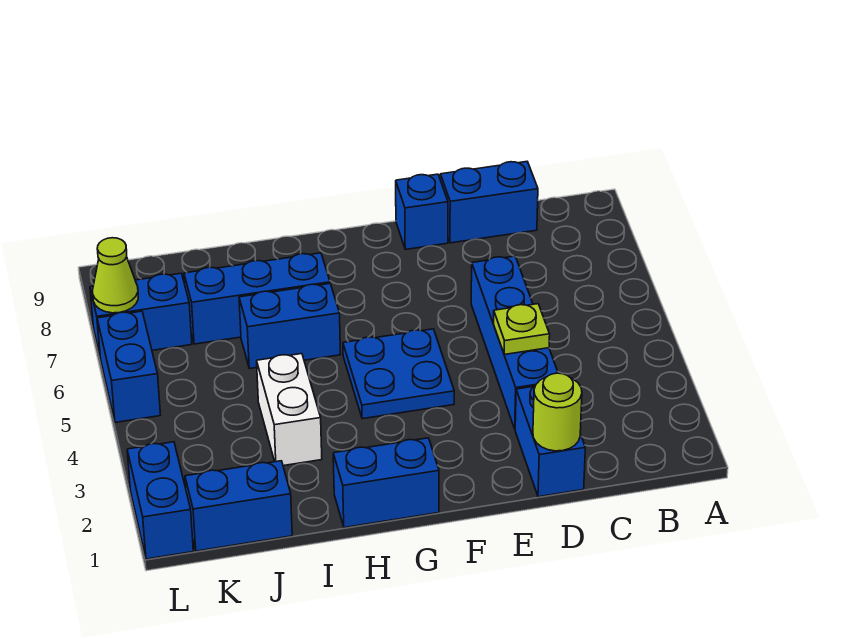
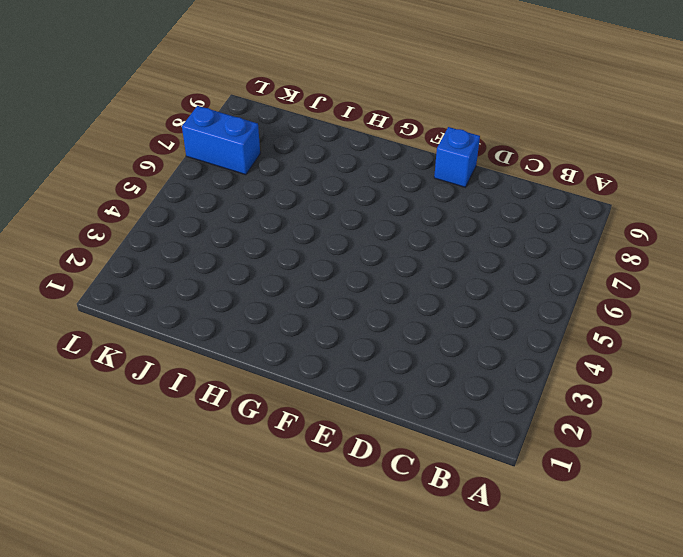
none -> blue 1x2 brick [440,162,538,243]
none -> blue 1x2 brick [515,386,585,497]
none -> blue 1x4 brick [471,256,558,429]

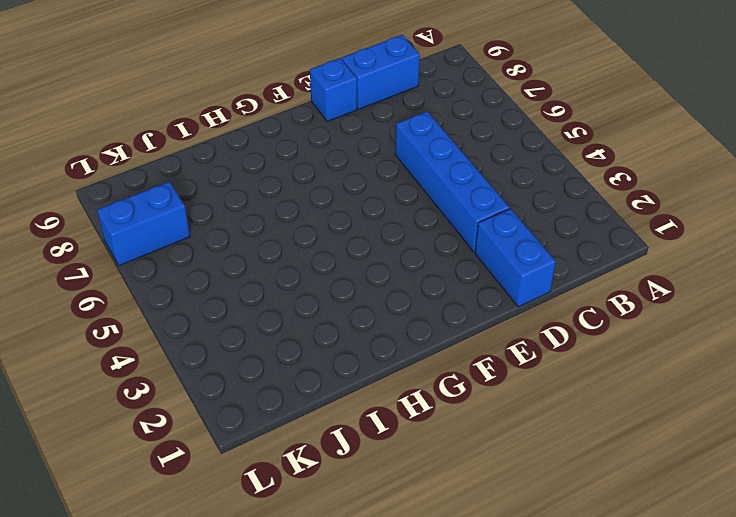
none -> blue 2x2 plate [343,329,454,419]
none -> blue 1x2 brick [333,438,439,528]
none -> blue 1x2 brick [239,284,341,369]

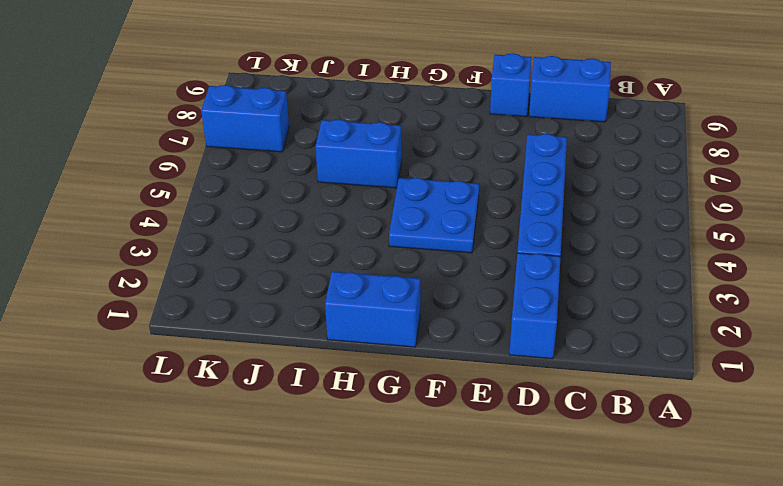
none -> blue 1x3 brick [184,253,330,344]
none -> white 1x2 brick [257,354,322,466]
none -> blue 1x2 brick [185,461,292,551]

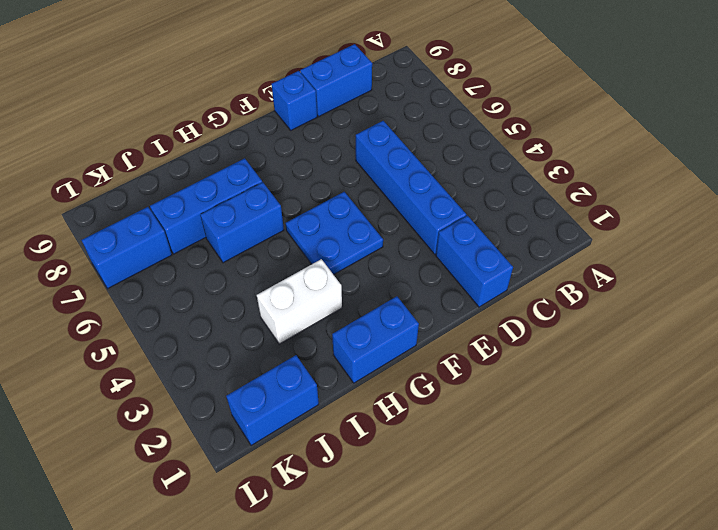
white 1x2 brick [257,259,342,344] -> white 1x2 brick turned to [257,354,322,466]
none -> blue 1x2 brick [127,442,193,559]
none -> blue 1x2 brick [97,311,160,422]
none -> lime 1x1 round brick [533,373,582,451]

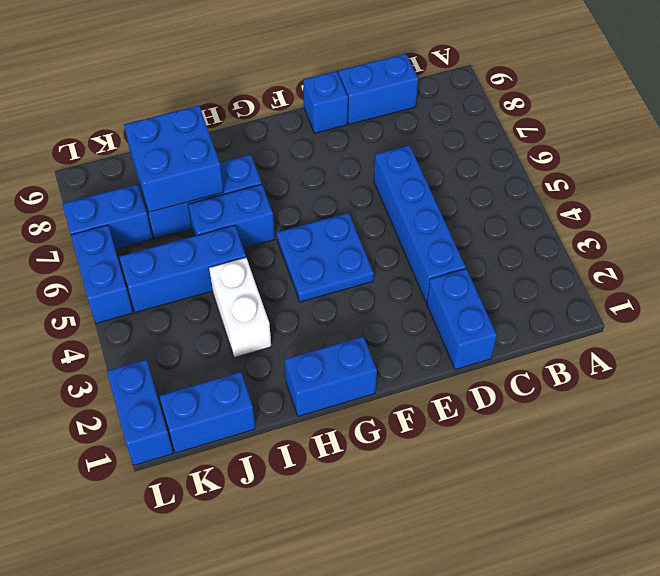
blue 1x3 brick [120,225,246,313] -> none
blue 2x2 brick [124,106,224,212] -> none
none -> lime 1x1 round brick [533,373,582,451]
none -> lime 1x1 plate [494,304,550,355]
none -> lime 1x1 cone [93,238,138,313]

